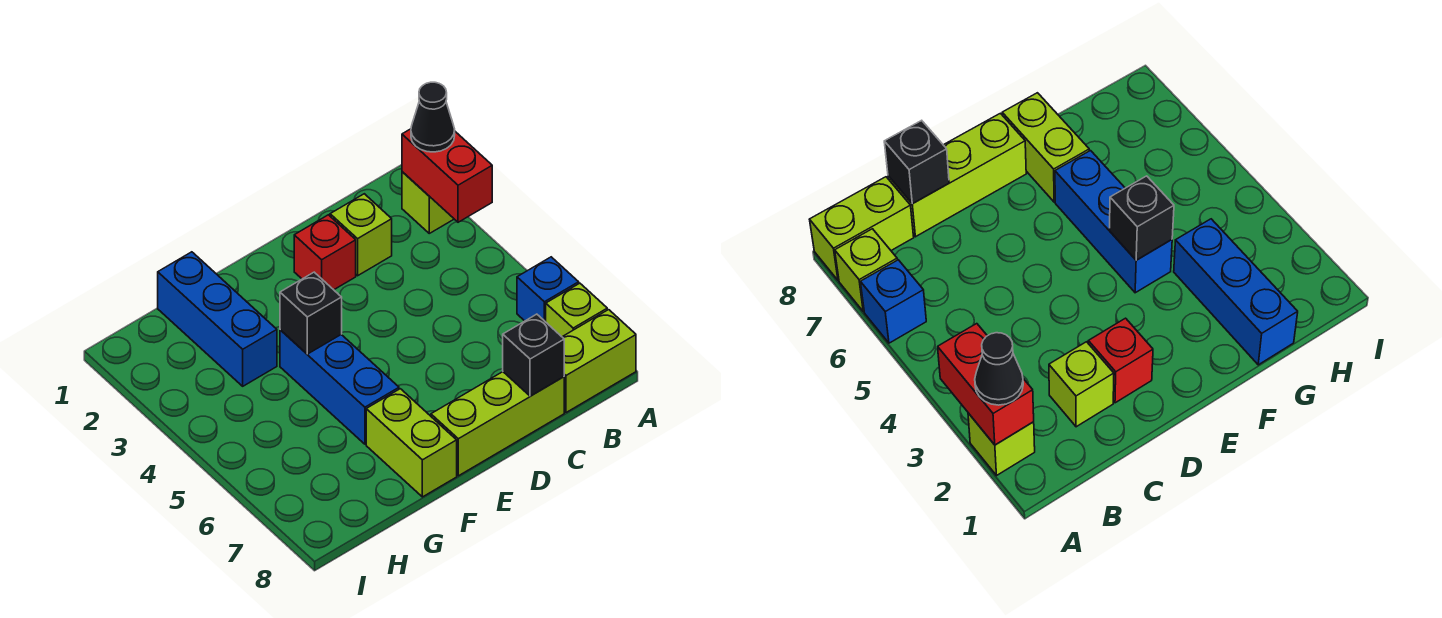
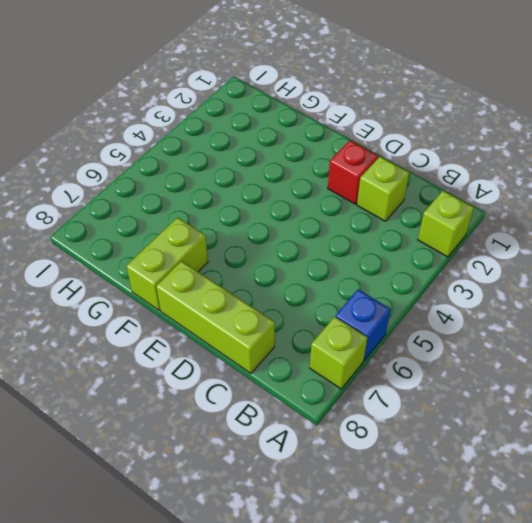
none -> lime 1x2 brick [563,310,636,413]
none -> blue 1x3 brick [280,330,399,444]
none -> blue 1x3 brick [158,252,277,386]

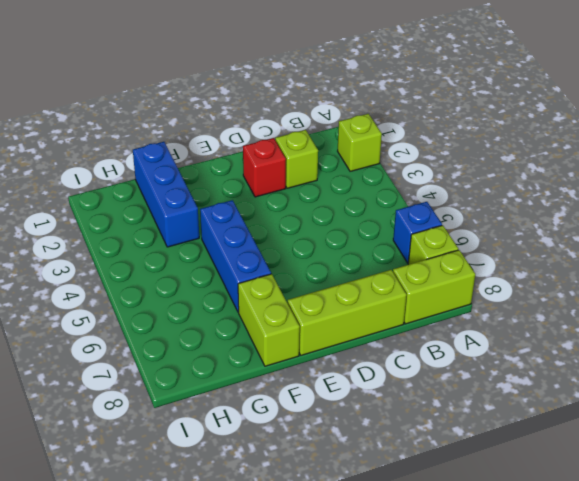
none -> red 1x2 brick [402,129,492,222]
none -> black 1x1 brick [503,314,564,396]
none -> black 1x1 brick [280,272,342,354]

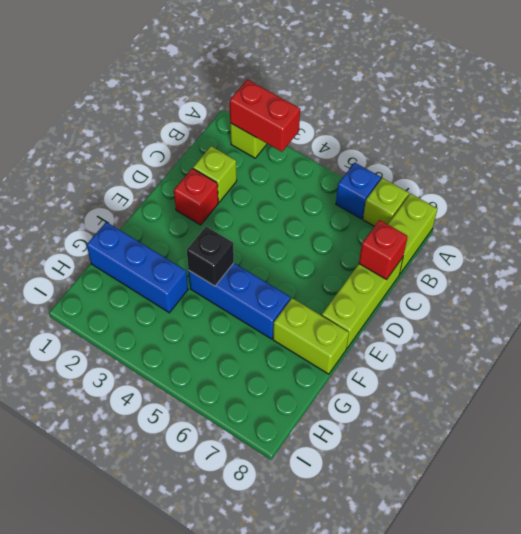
red 1x1 brick [359,220,408,280] -> black 1x1 brick [503,314,564,396]
none -> black 1x1 cone [411,82,455,152]

